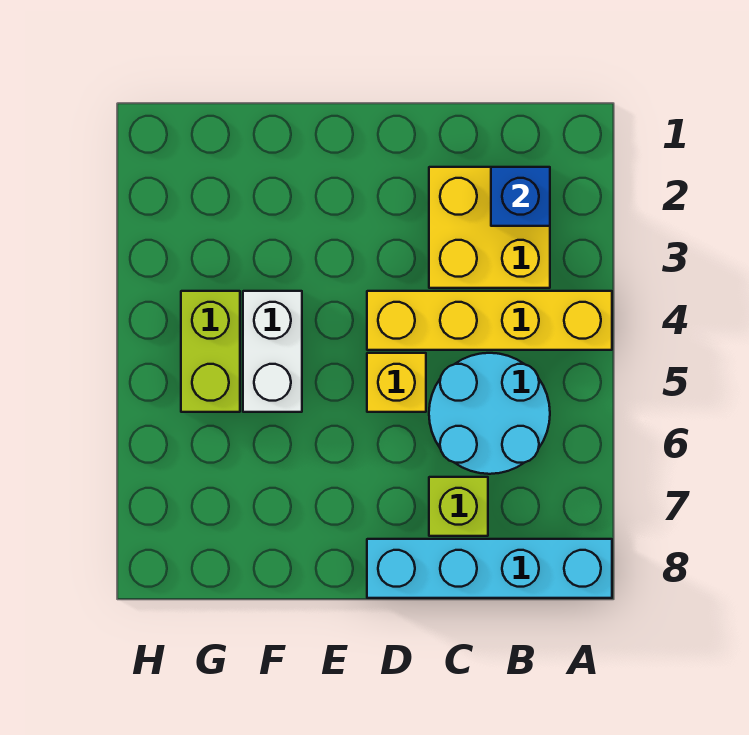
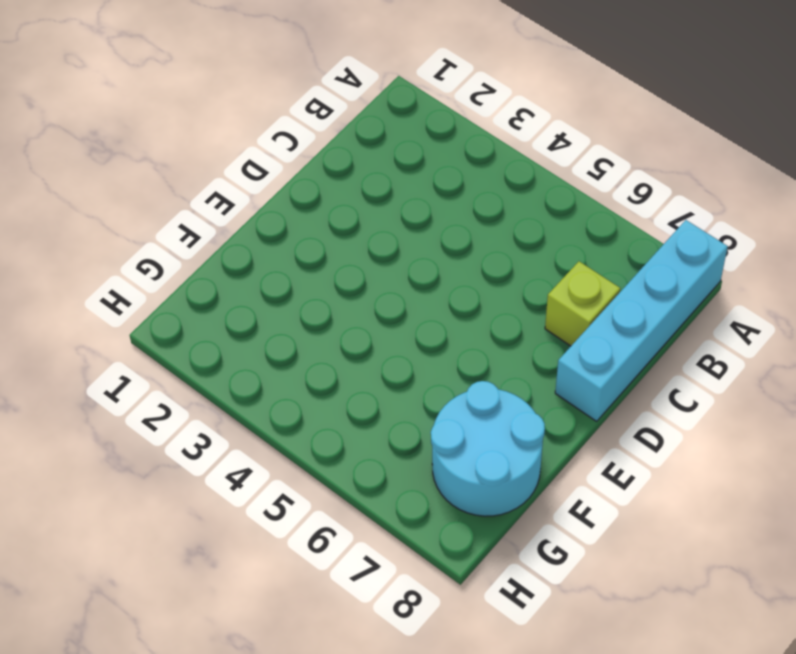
cyan 2x2 round brick [431,381,545,516] -> cyan 2x2 round brick moved to [429,353,550,474]
none -> yellow 1x4 brick [367,291,612,350]
none -> yellow 2x2 brick [429,167,550,288]

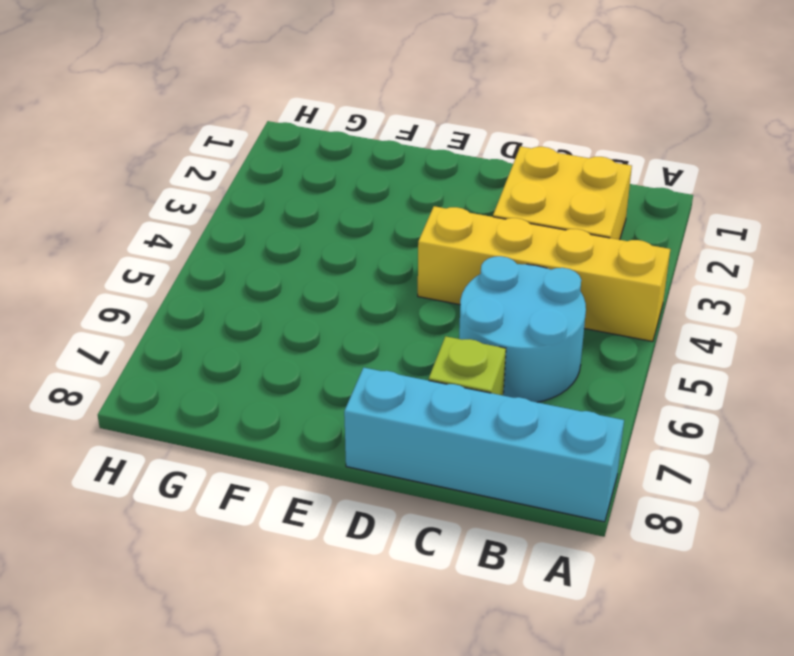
none -> yellow 1x1 brick [367,353,426,412]
none -> white 1x2 brick [243,291,302,412]

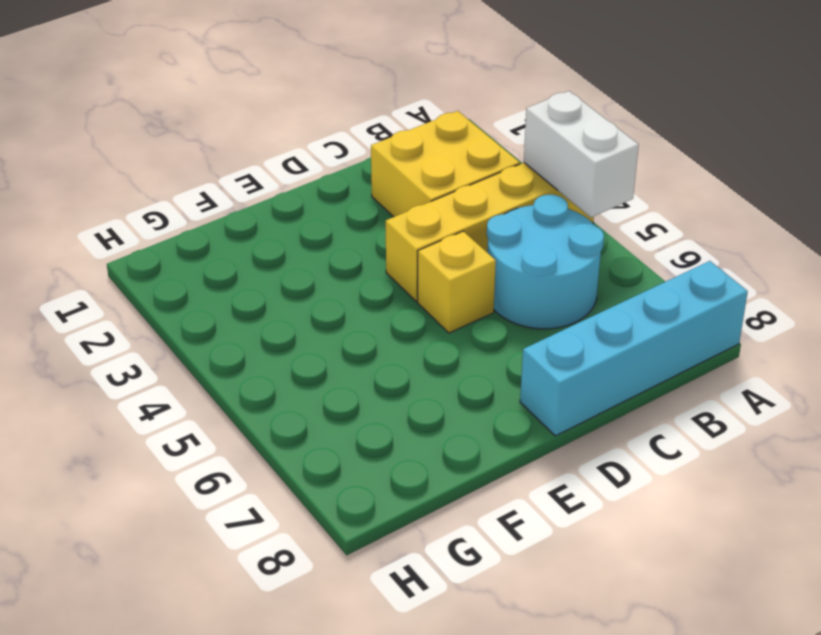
white 1x2 brick [524,91,639,217] -> white 1x2 brick moved to [243,291,302,412]
none -> lime 1x1 brick [429,477,488,536]
none -> lime 1x2 brick [181,291,240,412]

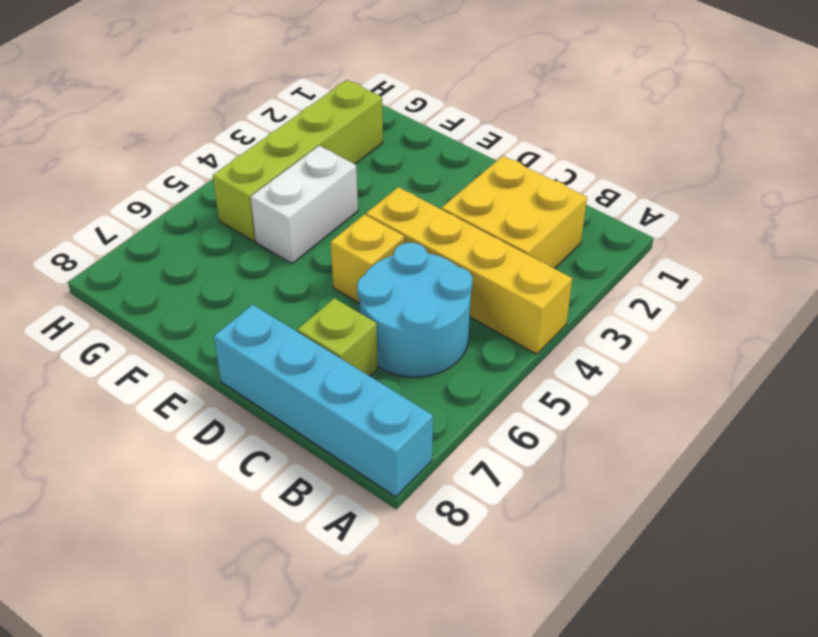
lime 1x4 brick [213,80,383,242] -> lime 1x2 brick [181,291,240,412]
none -> blue 1x1 brick [491,167,550,226]

